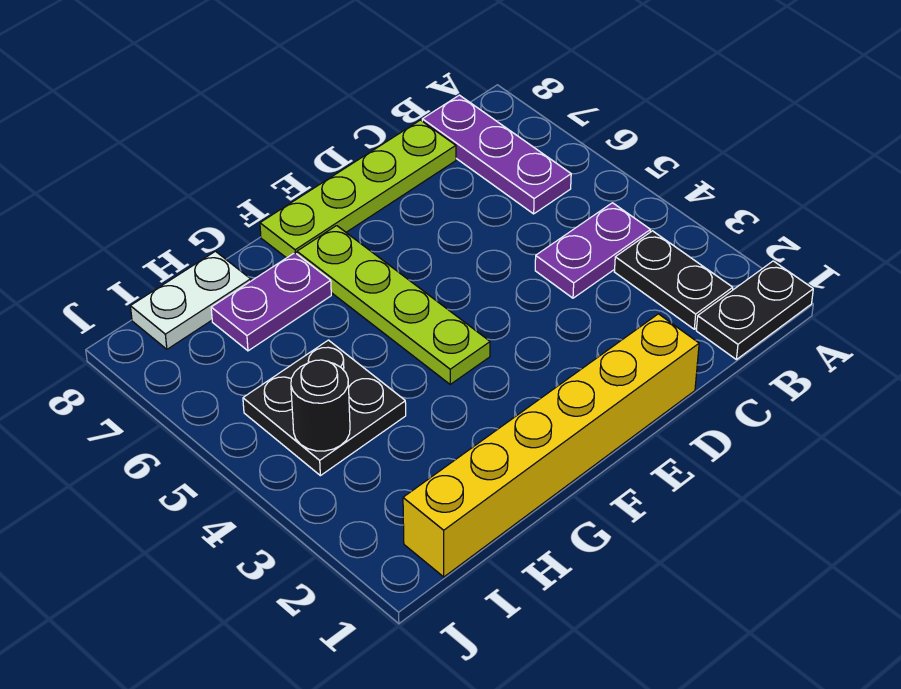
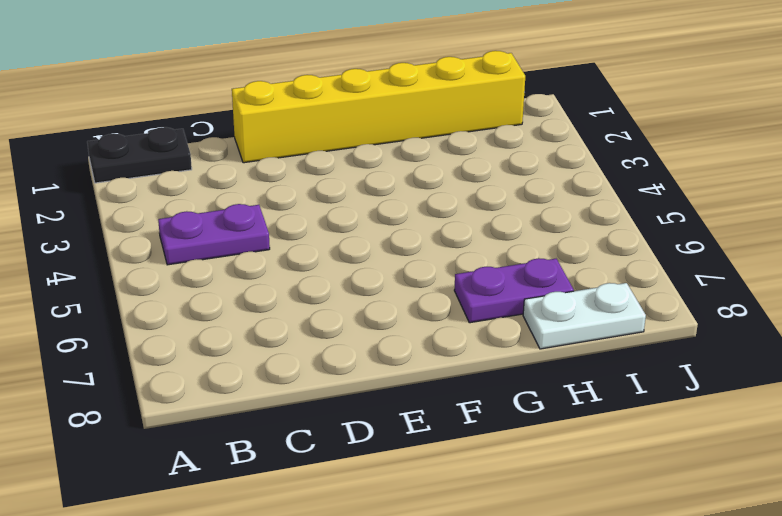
none -> black 1x2 plate [614,231,733,329]
none -> purple 1x3 plate [422,95,571,214]

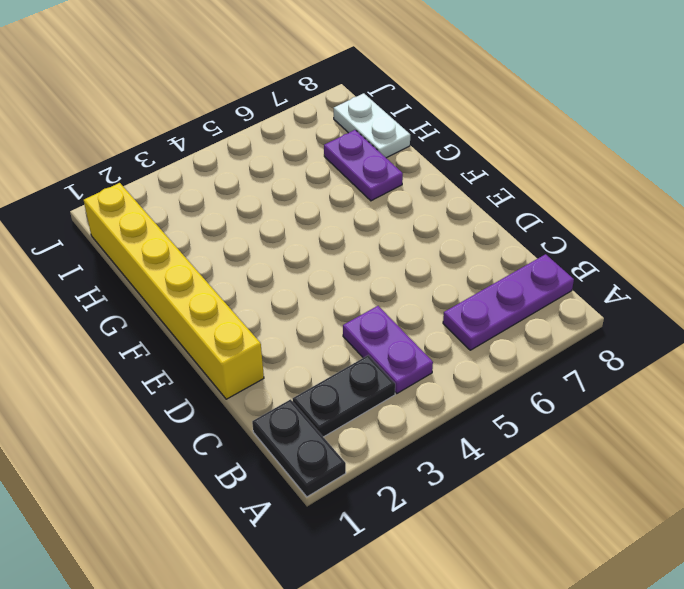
none -> lime 1x4 plate [260,120,456,258]
none -> lime 1x4 plate [297,226,490,384]

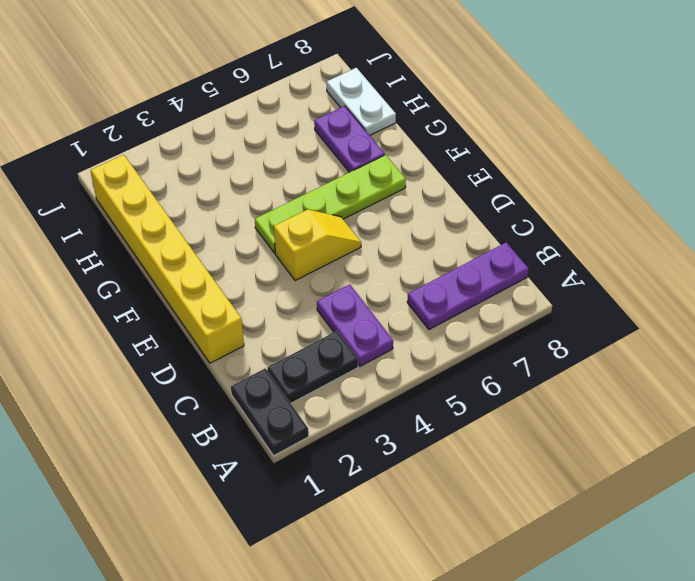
yellow 1x2 slope [274,209,361,281] -> none
none -> lime 1x4 plate [260,120,456,258]
none -> black 2x2 plate [243,340,406,476]

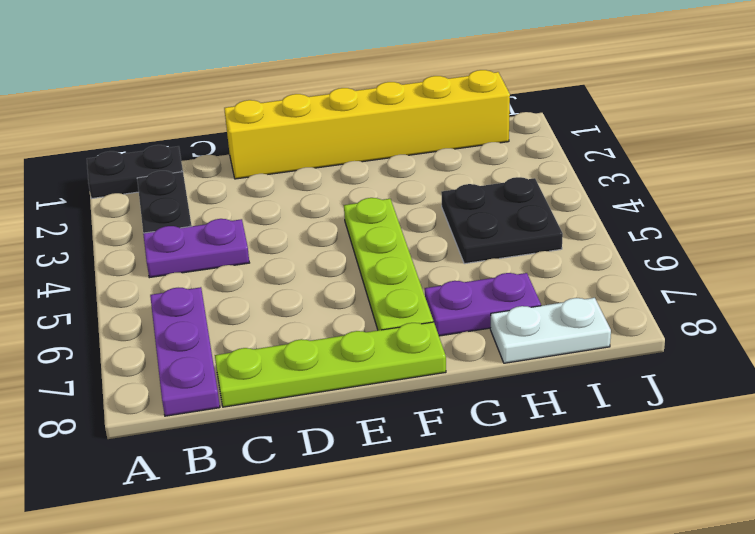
none -> black 1x1 round brick [291,360,350,451]

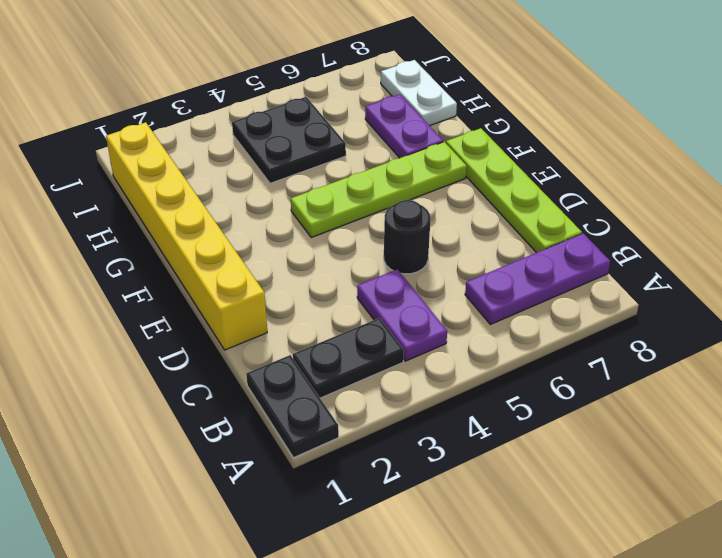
black 1x1 round brick [384,200,431,274] -> black 1x1 round brick moved to [291,360,350,451]

